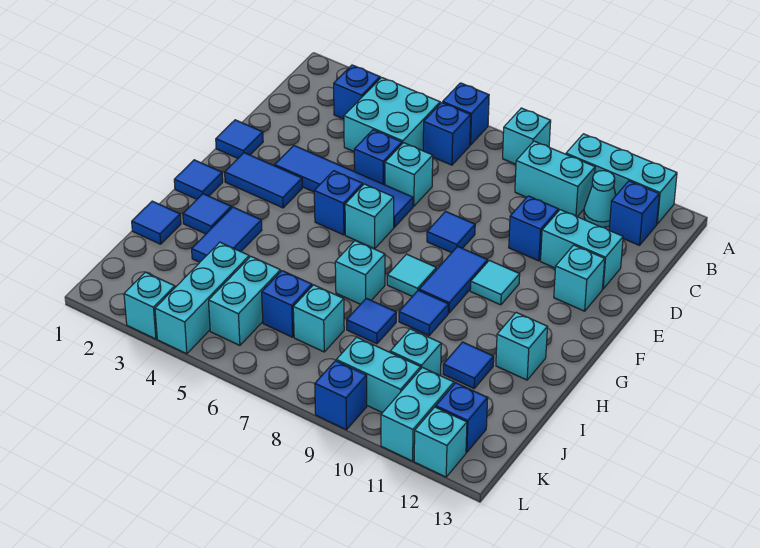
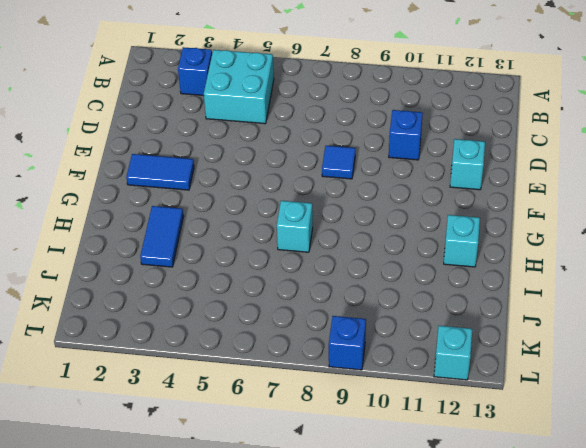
none -> blue 1x1 brick [443,83,489,145]
none -> cyan 1x1 brick [503,108,551,164]
none -> cyan 1x3 brick [566,134,677,224]
none -> blue 1x1 brick [423,103,471,165]

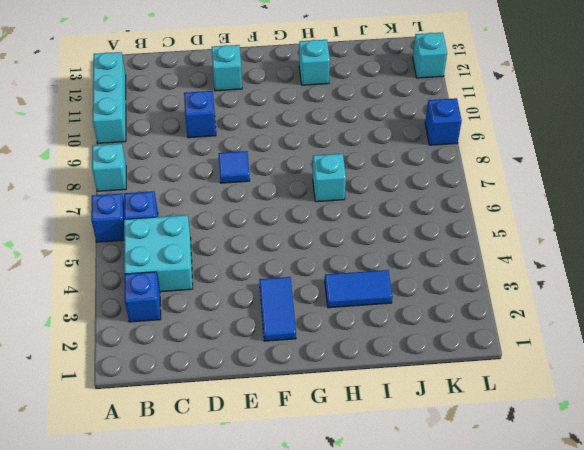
none -> cyan 1x2 brick [515,141,595,217]
none -> cyan 1x1 cone [584,171,616,227]
none -> blue 1x1 brick [609,181,659,245]
none -> blue 1x1 brick [354,130,402,185]

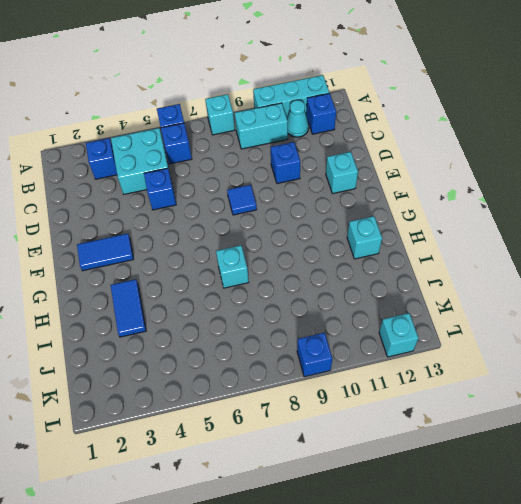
none -> cyan 1x1 brick [385,143,433,206]
none -> cyan 1x2 brick [541,210,623,289]
none -> blue 1x1 tile [216,120,263,158]
none -> blue 1x4 tile [275,146,413,227]

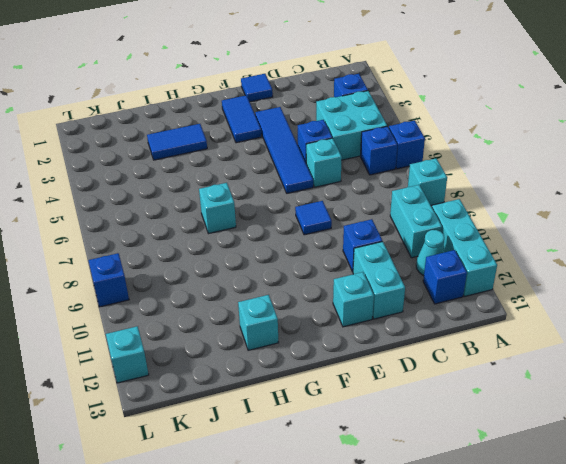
none -> blue 1x1 brick [314,171,363,235]
none -> cyan 1x1 brick [345,184,394,249]
none -> blue 1x2 tile [419,246,488,313]
none -> cyan 1x1 tile [470,260,520,305]

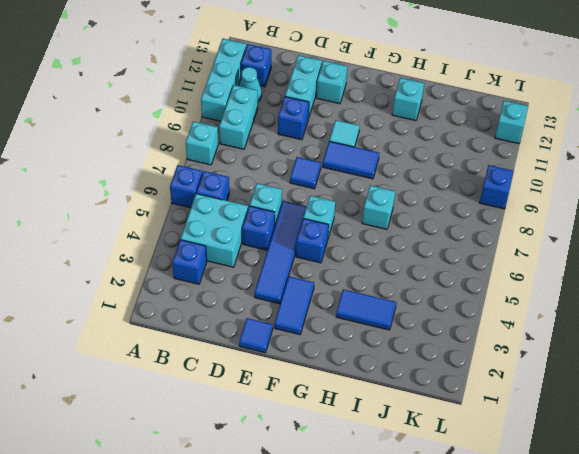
none -> blue 1x1 tile [174,160,223,199]
none -> cyan 1x1 tile [387,254,436,296]
none -> blue 1x1 tile [183,194,231,234]
none -> blue 1x1 tile [399,290,449,335]

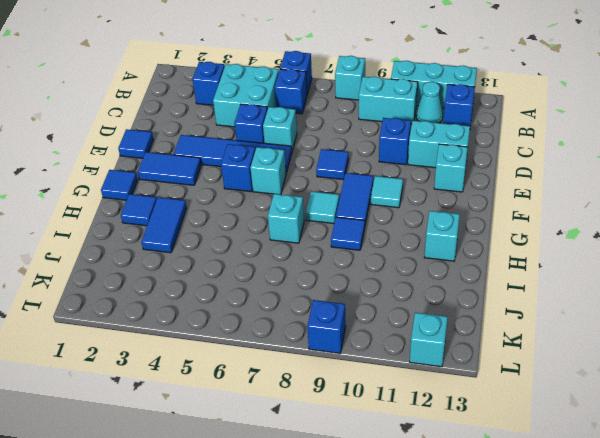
none -> blue 1x1 tile [132,201,181,244]
none -> blue 1x1 tile [347,298,396,344]
none -> blue 1x1 tile [443,342,494,388]
none -> cyan 1x3 brick [155,242,249,354]

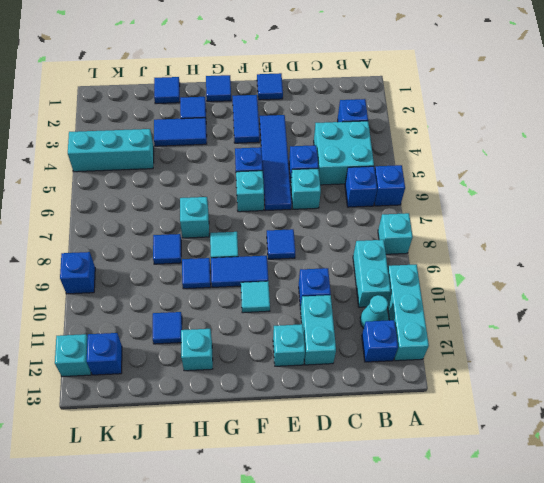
none -> cyan 1x2 brick [209,256,281,345]
none -> blue 1x1 brick [262,271,312,337]
none -> cyan 1x1 brick [293,285,344,352]
none -> cyan 1x1 brick [390,329,441,375]

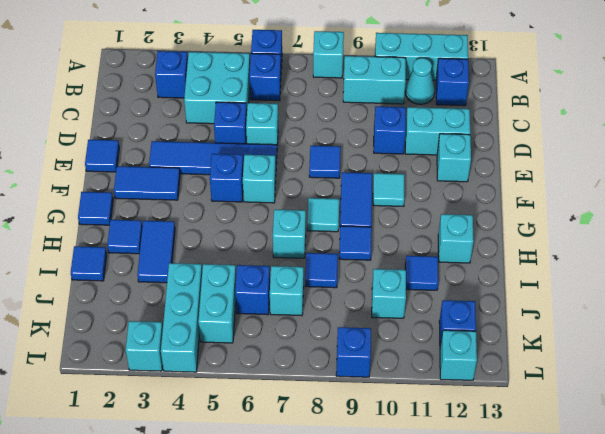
none -> cyan 1x2 brick [336,337,421,413]
none -> cyan 1x2 brick [381,367,454,461]

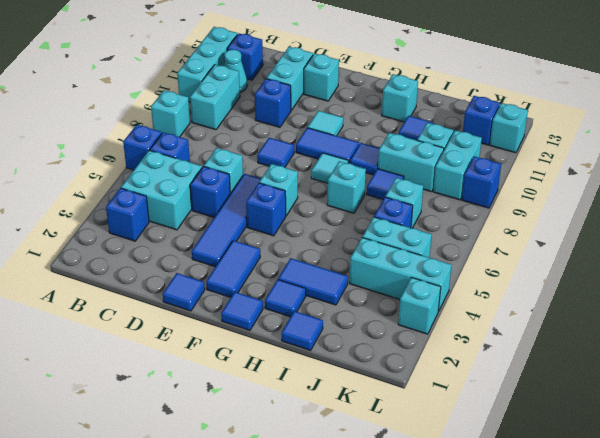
cyan 1x2 brick [378,133,444,192] -> cyan 1x2 brick moved to [381,367,454,461]

